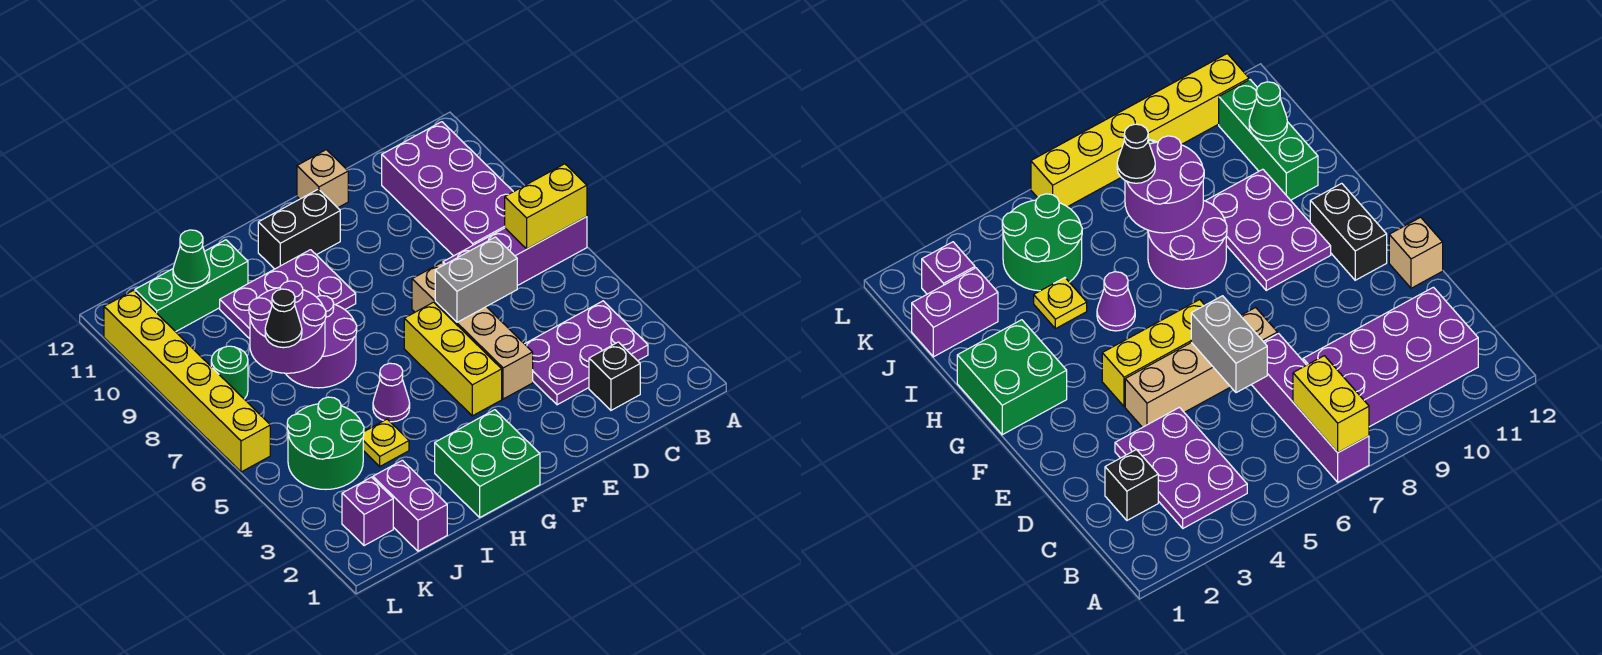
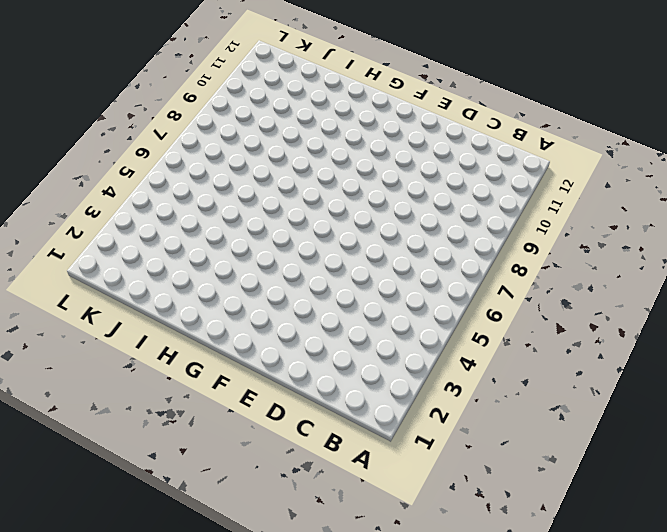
none -> purple 1x4 brick [443,217,587,286]
none -> purple 2x3 plate [525,301,648,405]
none -> purple 2x4 brick [382,122,513,256]

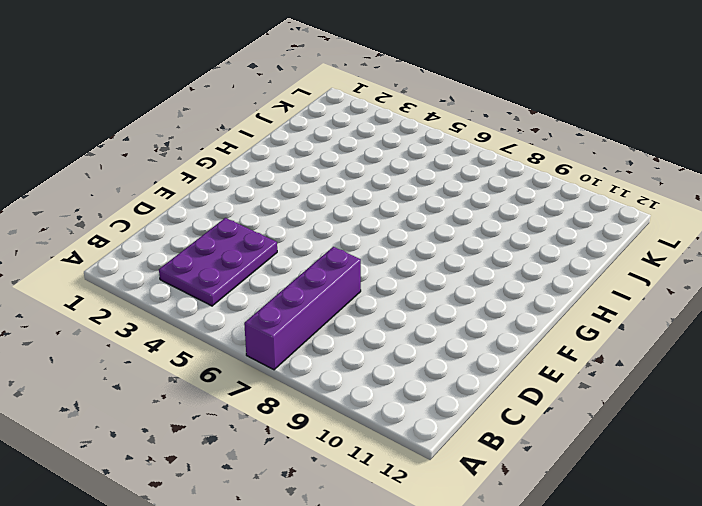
none -> purple 2x4 brick [382,122,513,256]
none -> black 1x1 brick [589,342,640,410]
none -> tan 1x4 brick [412,263,533,399]

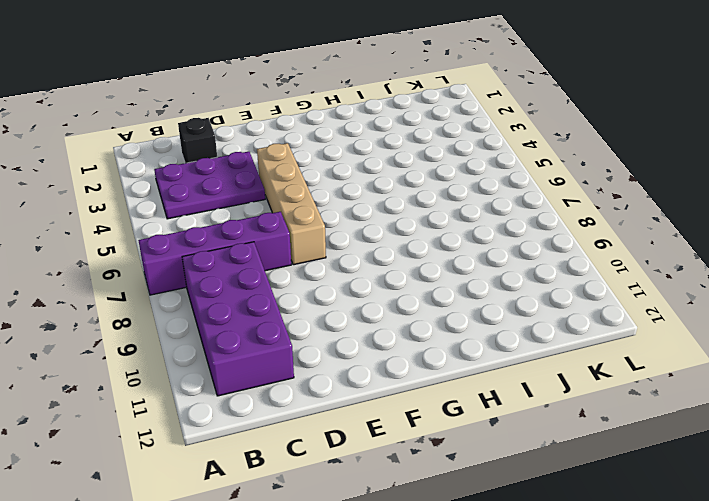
none -> tan 1x1 brick [297,150,348,208]
none -> yellow 1x3 brick [404,302,502,416]
none -> black 1x2 brick [258,189,340,269]

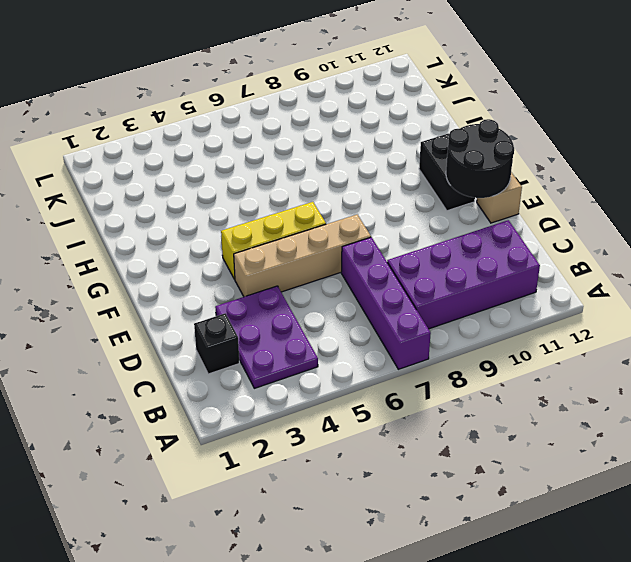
black 2x2 round brick [446,119,514,198] -> none
none -> green 2x2 brick [435,410,540,517]
none -> purple 2x3 plate [220,250,356,339]
none -> purple 1x1 cone [373,363,410,422]

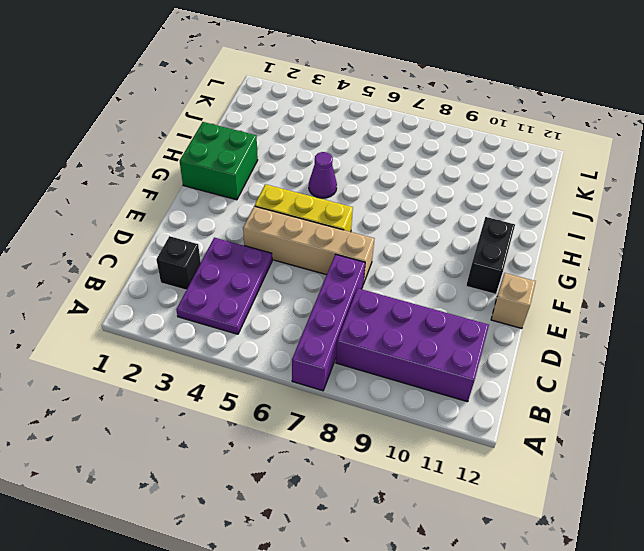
none -> purple 2x3 plate [220,250,356,339]
none -> purple 2x2 round brick [285,295,357,388]
none -> yellow 1x1 plate [363,419,409,466]

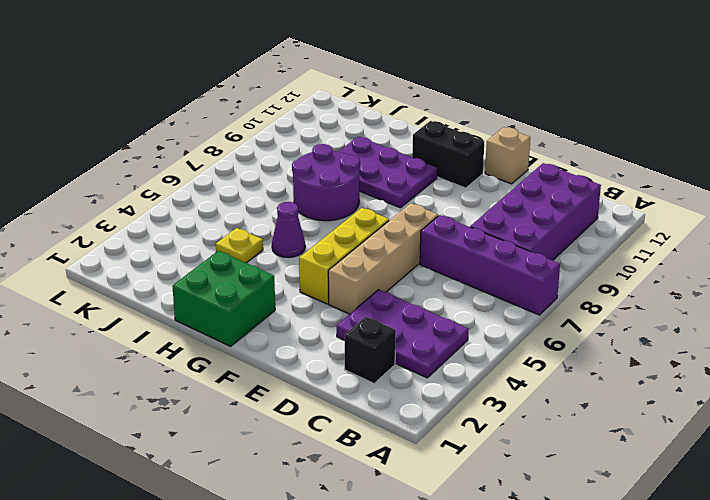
none -> green 1x3 brick [135,240,248,332]
none -> purple 1x2 brick [373,460,447,551]
none -> green 2x2 round brick [287,397,364,489]

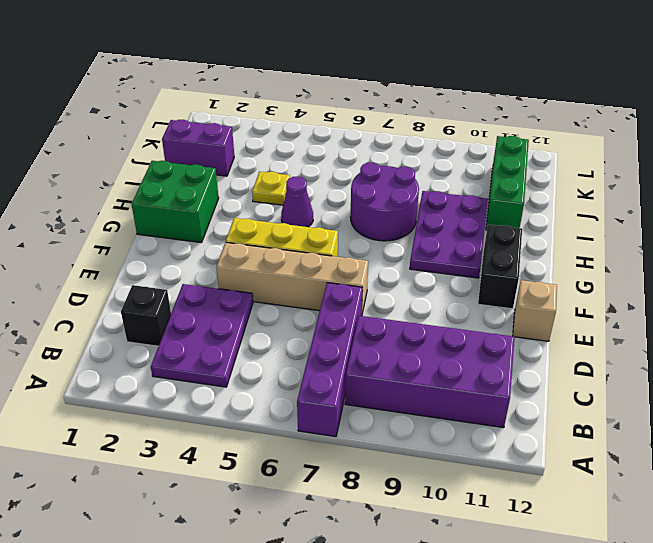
none -> green 2x2 round brick [287,397,364,489]
none -> purple 1x1 brick [342,477,393,546]
none -> green 1x1 round brick [211,346,248,399]

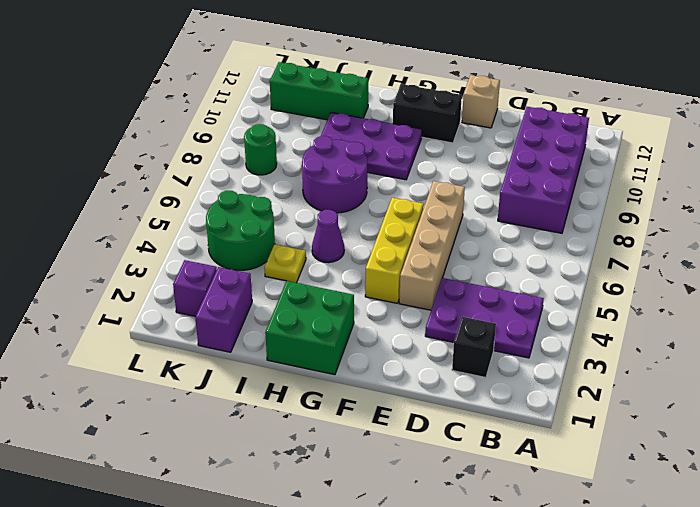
none -> purple 1x4 brick [443,217,587,286]
none -> yellow 1x6 brick [104,290,270,472]
none -> yellow 1x2 brick [505,164,587,249]

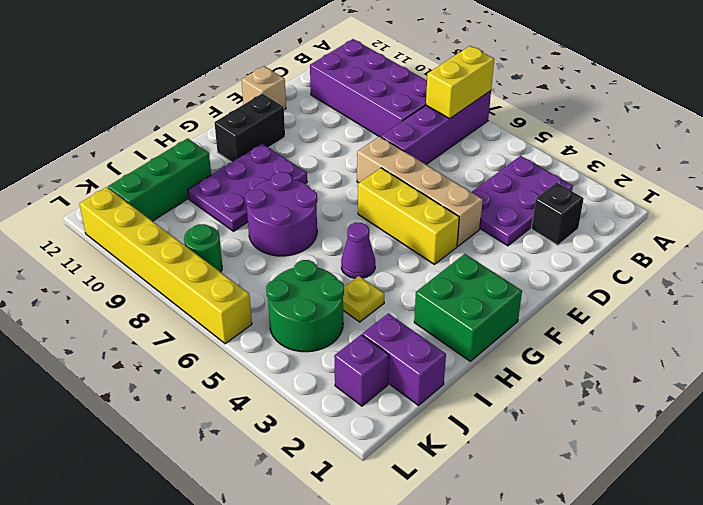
none -> grey 1x2 brick [435,237,517,322]
none -> purple 2x2 round brick [249,281,326,373]
none -> green 1x1 cone [173,230,210,288]

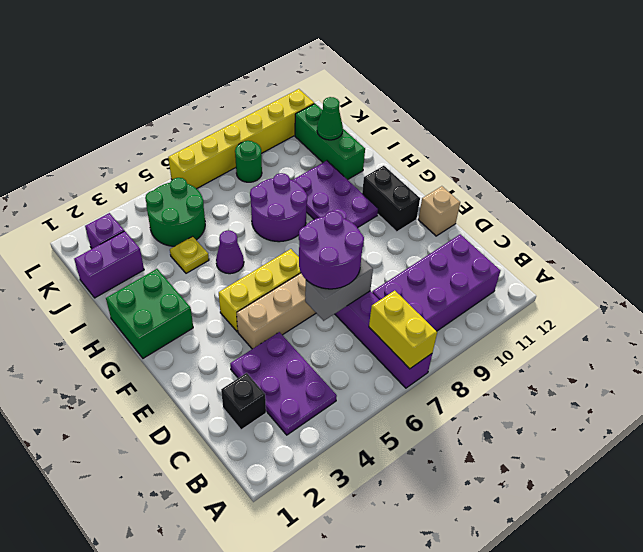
grey 1x2 brick [305,257,373,321] -> grey 1x2 brick turned to [435,237,517,322]
purple 2x2 round brick [299,211,364,289] -> purple 2x2 round brick moved to [249,281,326,373]
none -> black 1x1 cone [265,289,302,348]

